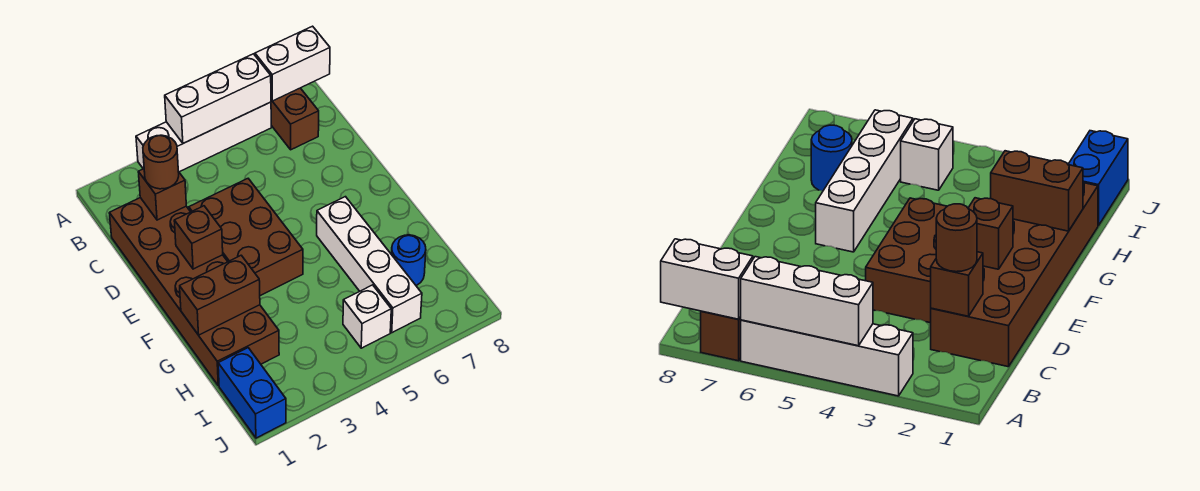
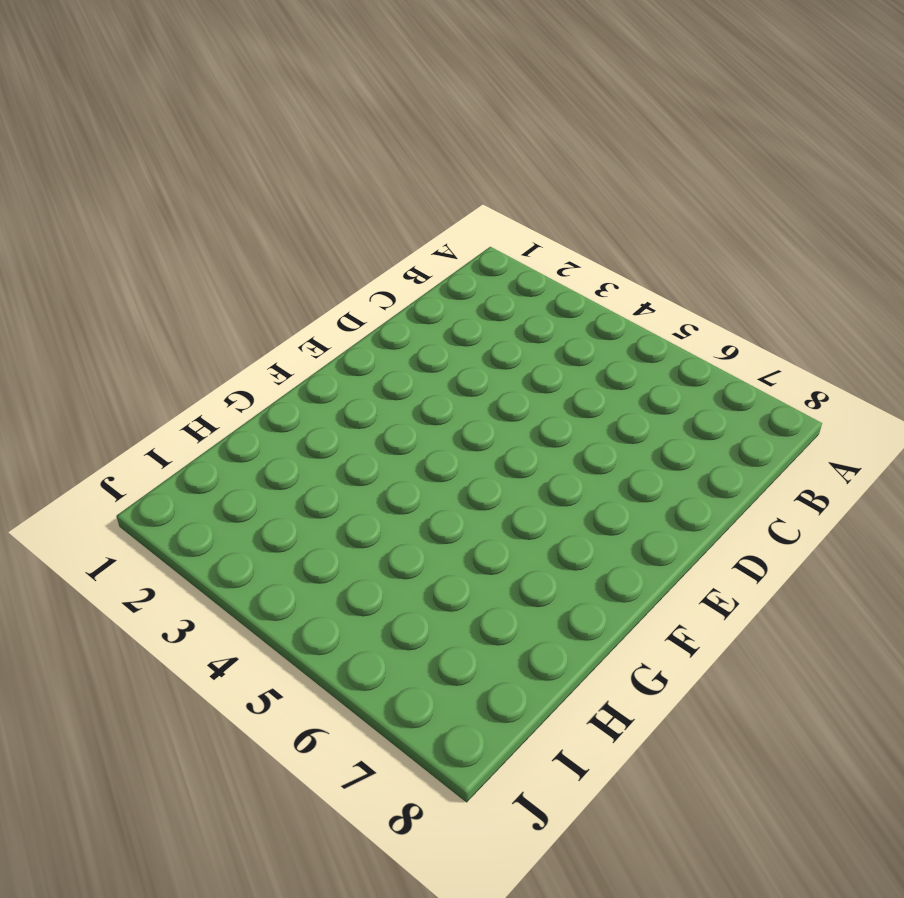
none -> white 1x4 brick [136,102,271,172]
none -> brown 1x2 brick [271,88,319,150]
none -> brown 2x6 brick [109,198,279,386]

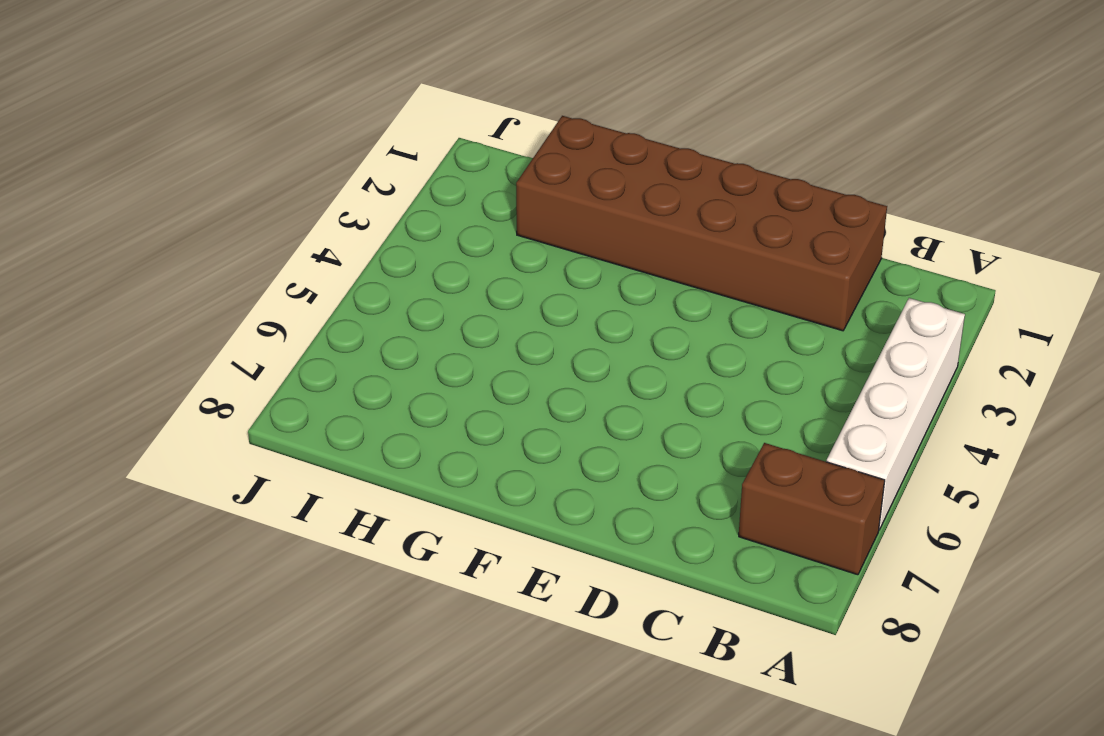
none -> brown 2x3 brick [189,179,303,296]
none -> white 1x4 brick [317,197,422,333]
none -> blue 1x1 round brick [391,235,426,285]

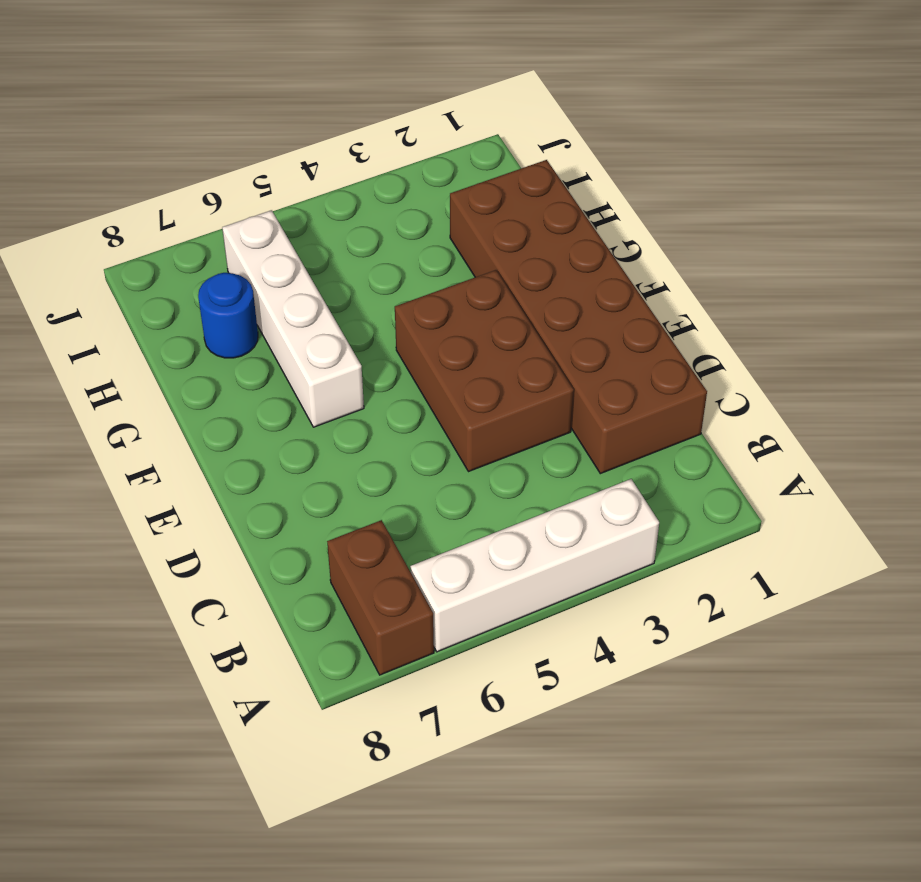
none -> blue 1x2 brick [218,348,286,438]
none -> white 1x1 brick [343,285,391,348]
none -> white 1x3 brick [165,54,271,143]

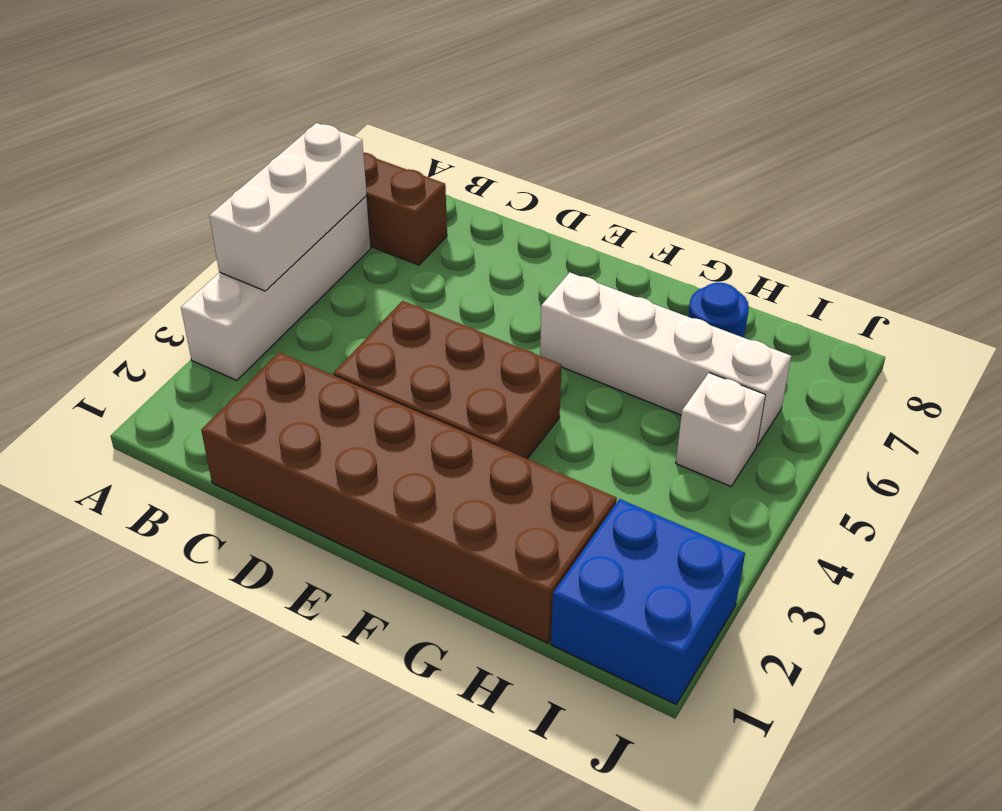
blue 2x2 brick [551,499,745,704] -> blue 1x2 brick [218,348,286,438]
none -> white 1x2 brick [255,26,330,101]
none -> brown 1x1 brick [138,169,186,220]
none -> brown 1x1 brick [174,206,223,269]

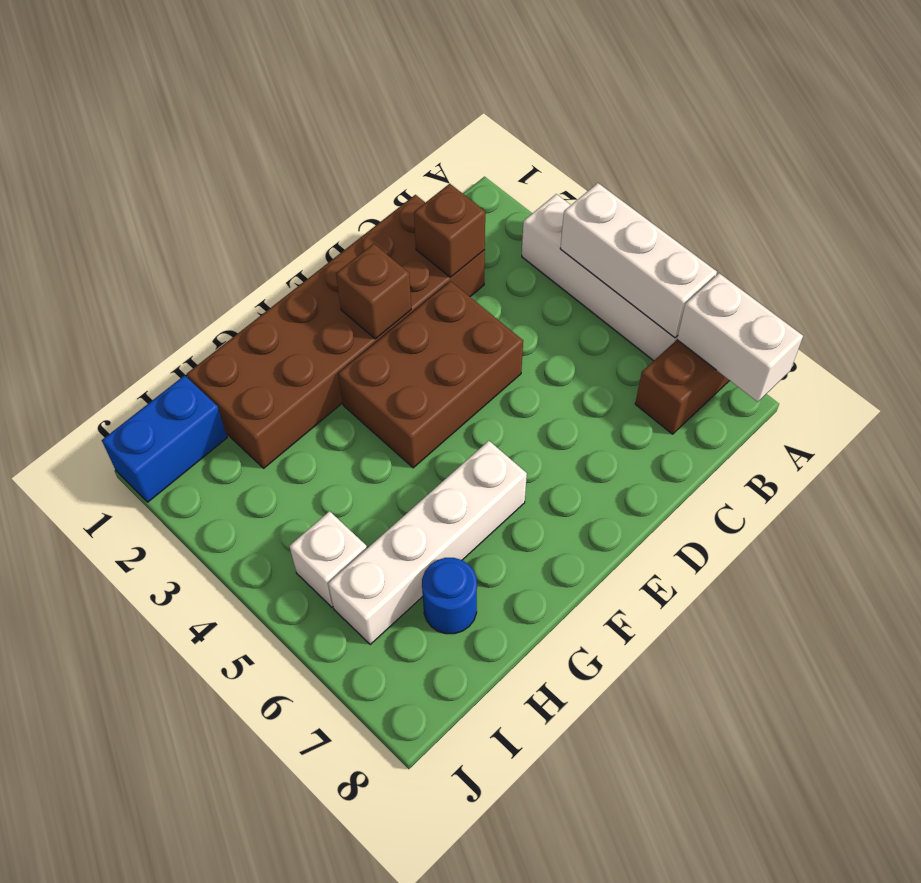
none -> brown 1x2 brick [180,255,260,335]
none -> brown 1x1 round brick [143,135,179,189]

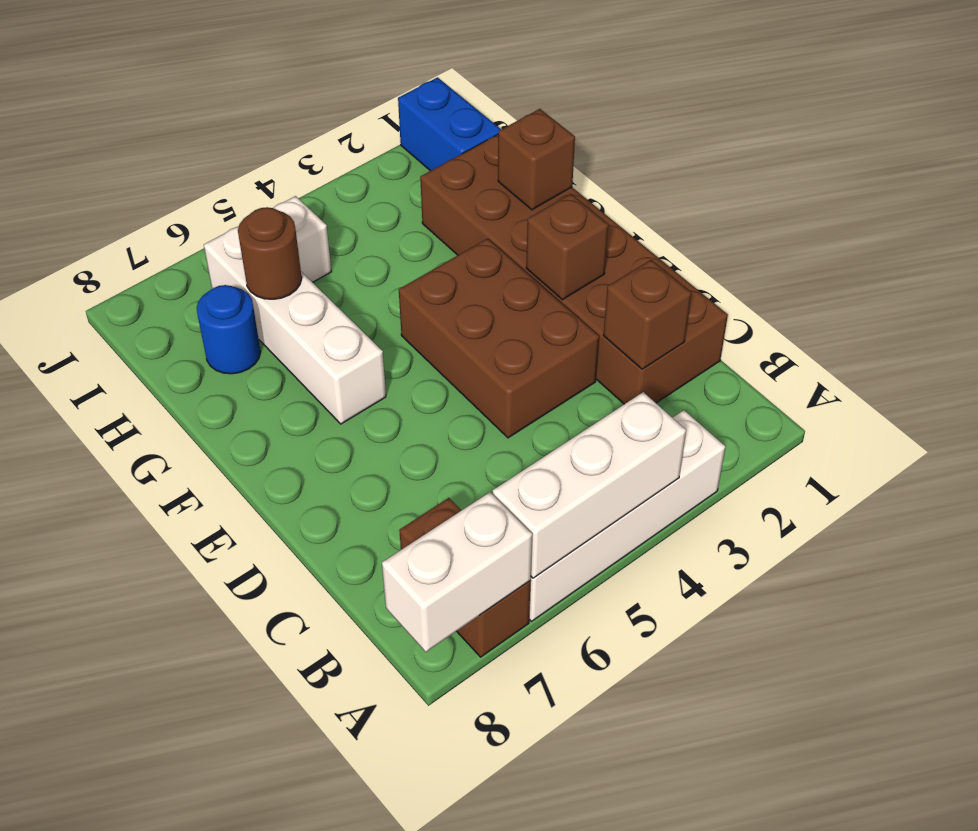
brown 1x1 brick [498,109,575,210] -> brown 1x2 brick [180,255,260,335]
brown 1x1 round brick [238,207,302,299] -> brown 1x1 round brick moved to [143,135,179,189]

